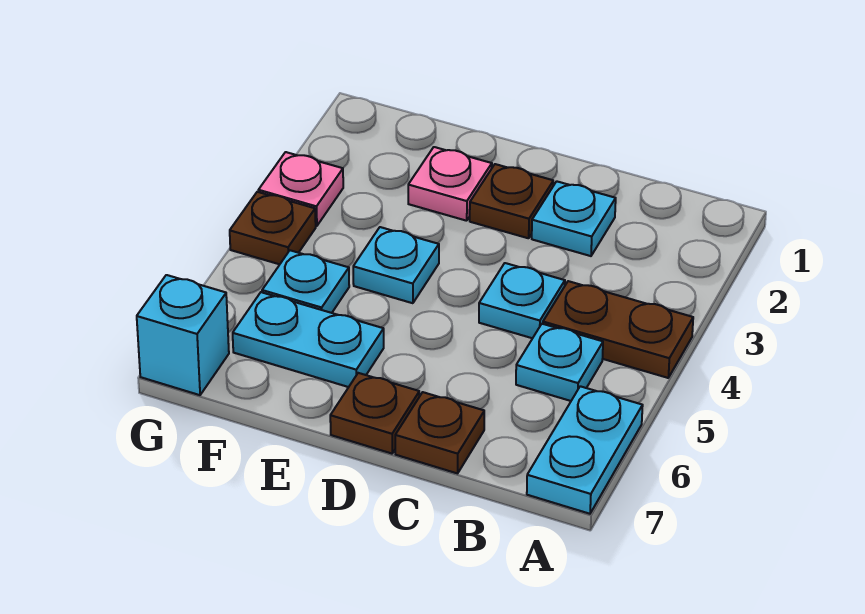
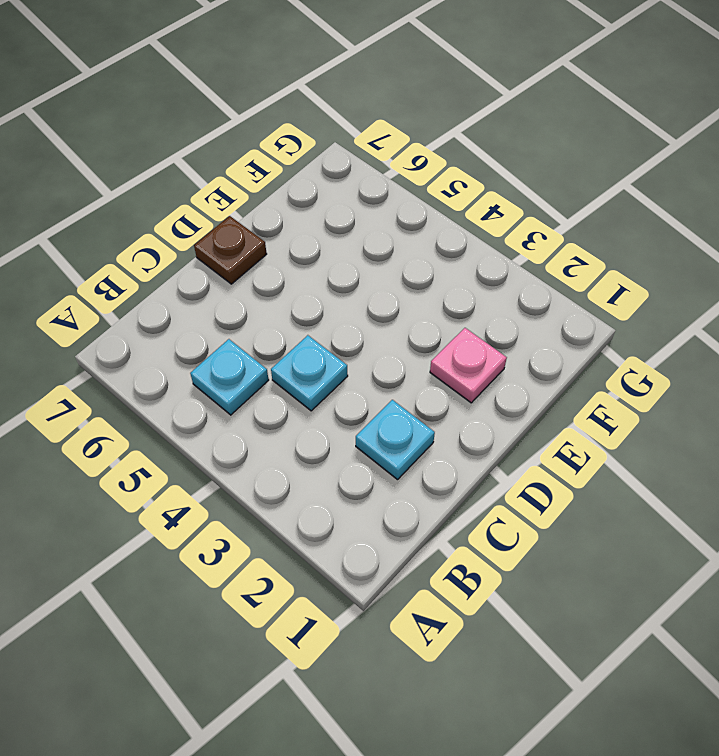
none -> brown 1x2 plate [543,281,693,378]
none -> cyan 1x2 plate [527,386,643,514]
none -> brown 1x1 plate [395,392,484,473]

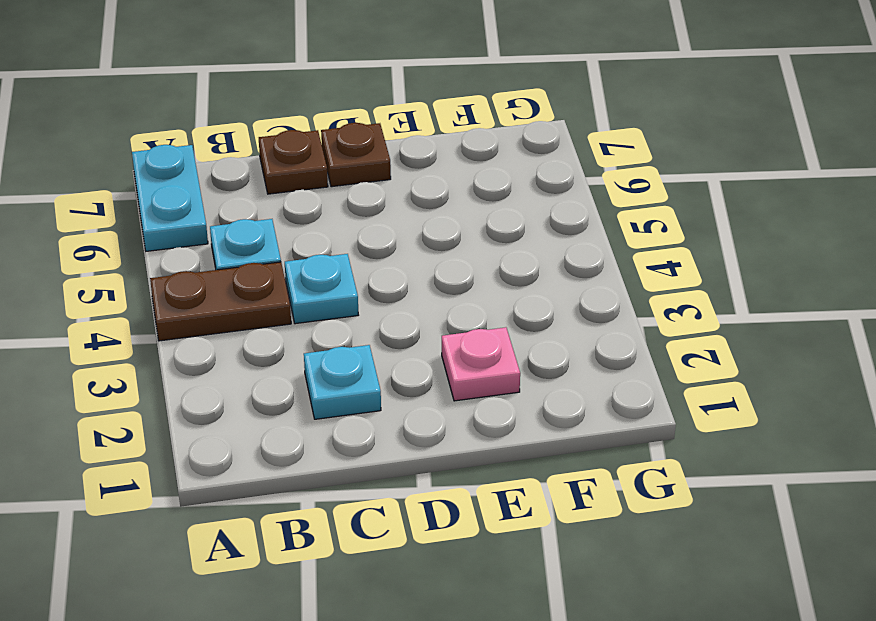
none -> brown 1x1 plate [470,164,553,238]
none -> cyan 1x1 plate [353,227,439,303]
none -> cyan 1x2 plate [233,292,384,387]

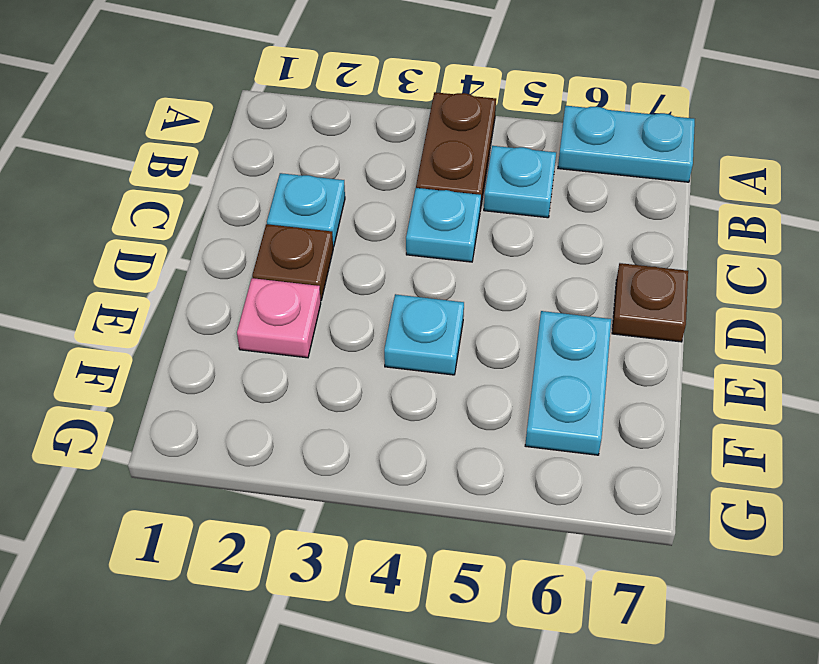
none -> brown 1x1 plate [395,392,484,473]
none -> cyan 1x1 plate [262,250,349,313]
none -> pink 1x1 plate [258,152,343,226]

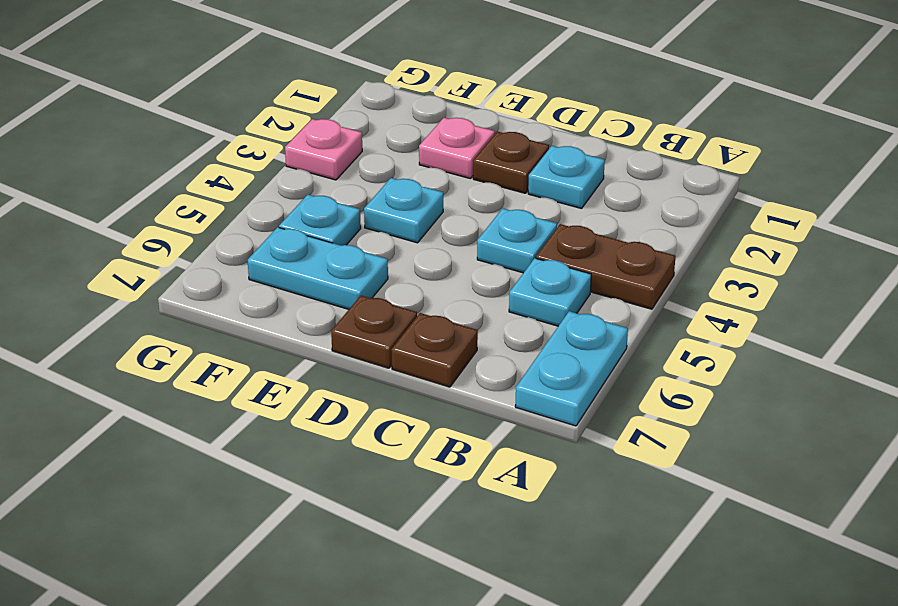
none -> brown 1x1 plate [230,192,316,264]
none -> cyan 1x1 brick [137,275,229,395]

